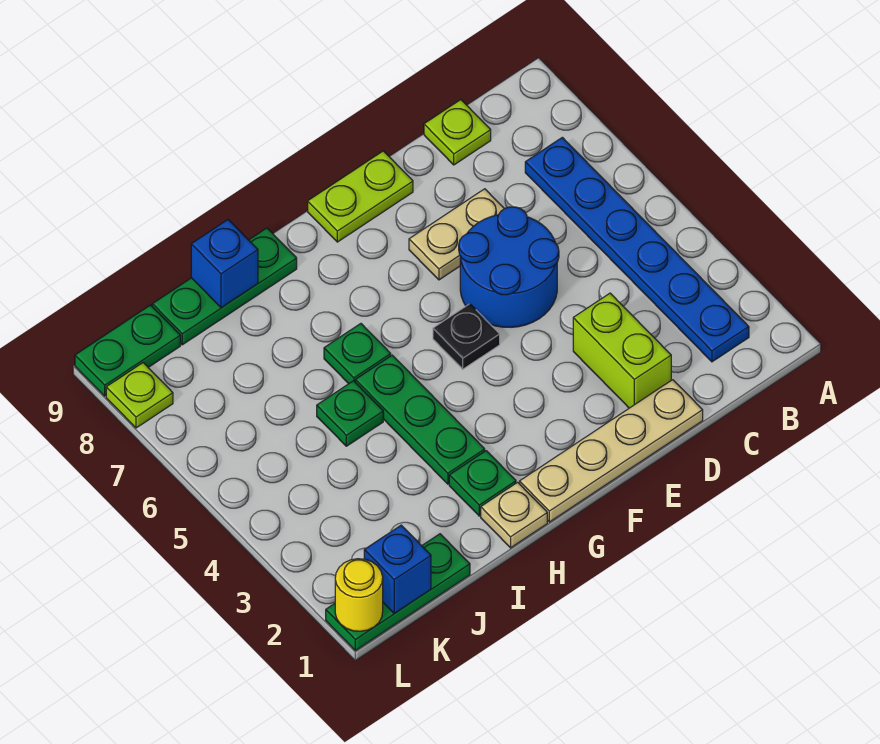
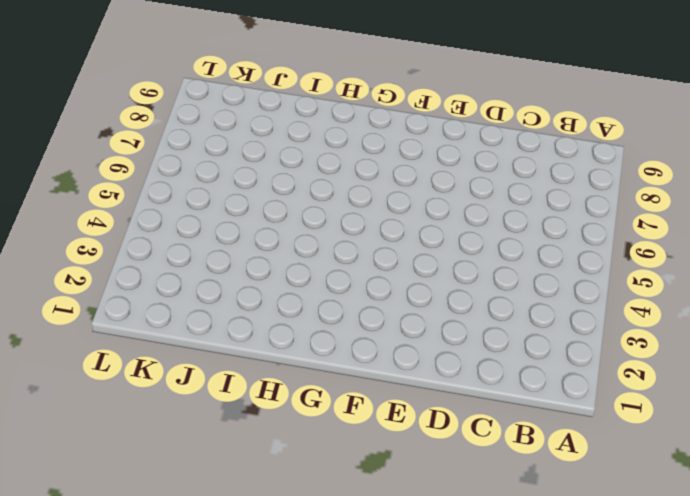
none -> blue 1x6 plate [525,137,749,362]
none -> lime 1x1 plate [424,100,491,165]
none -> tan 1x4 plate [520,380,703,522]

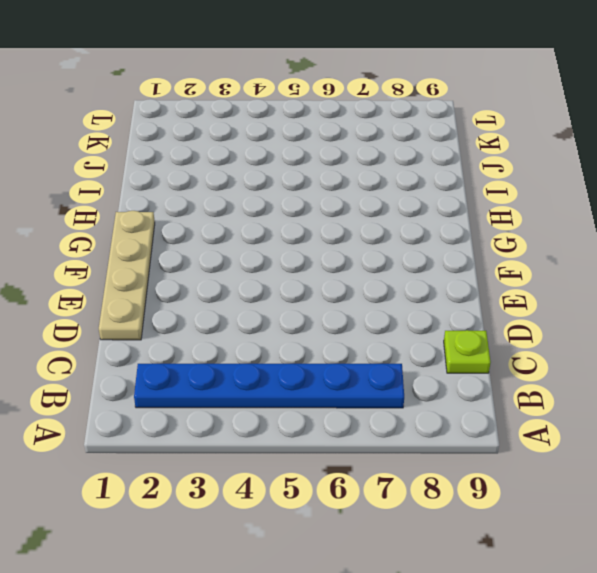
none -> lime 1x2 brick [573,293,671,408]
none -> blue 2x2 round brick [459,207,559,327]
none -> tan 1x2 plate [409,189,504,280]

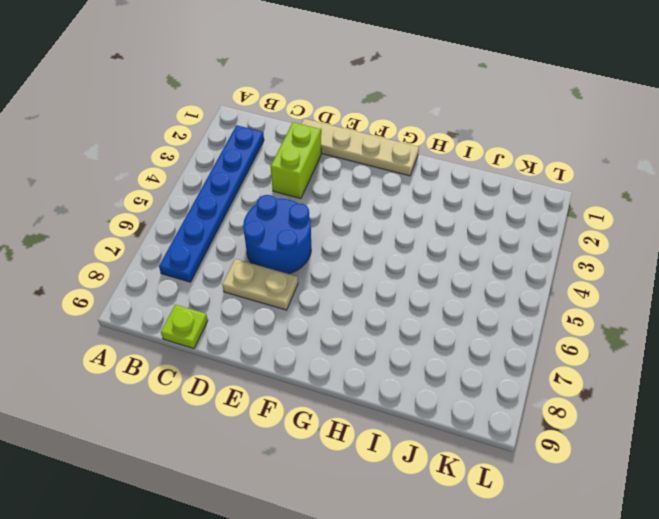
none -> lime 1x2 plate [308,151,413,242]
none -> black 1x1 plate [433,304,500,369]
none -> tan 1x1 plate [481,482,547,548]

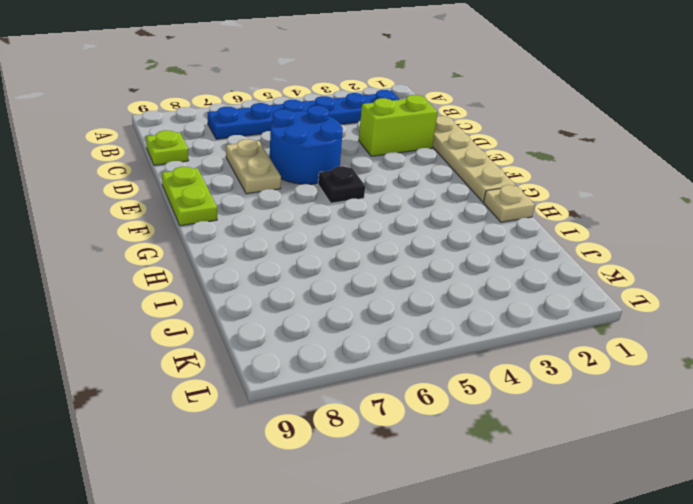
none -> green 1x1 plate [449,451,516,516]
none -> green 1x3 plate [355,355,485,484]
none -> green 1x1 plate [324,324,391,384]

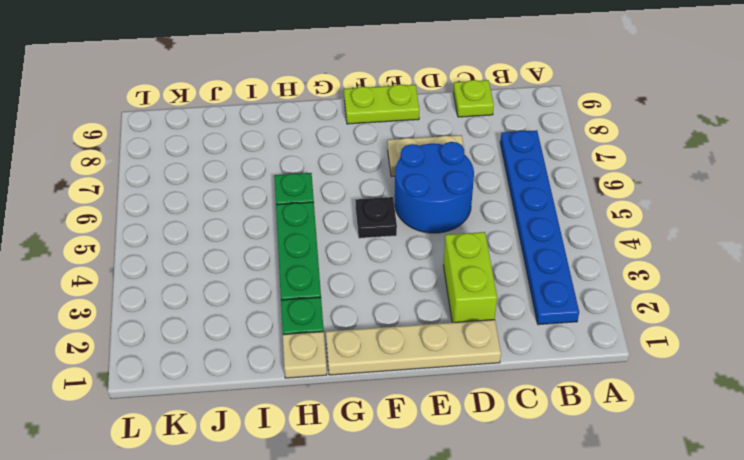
none -> green 1x3 plate [152,228,297,345]
none -> green 1x1 plate [317,381,383,446]
none -> green 1x3 plate [326,534,470,651]

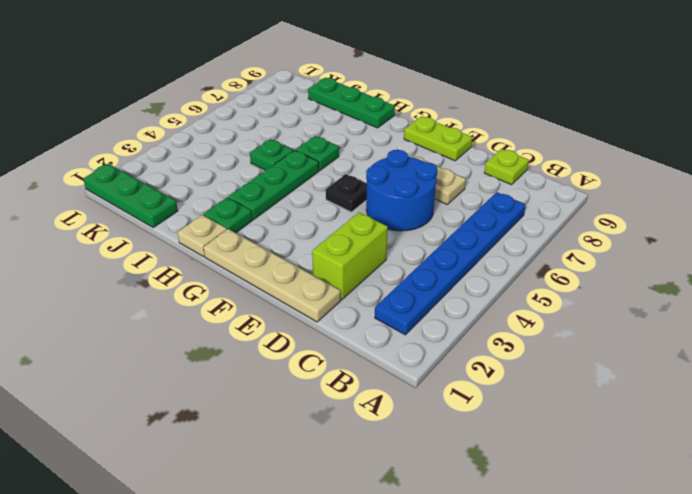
none -> green 1x2 plate [75,305,180,396]
none -> lime 1x1 plate [106,363,173,428]
none -> blue 1x1 brick [191,220,258,308]

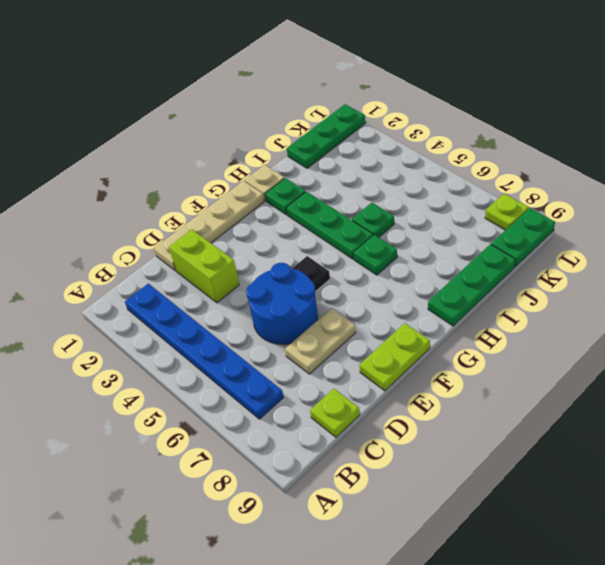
none -> blue 1x1 brick [191,220,258,308]
none -> blue 1x1 brick [364,525,431,613]
none -> yellow 1x1 round brick [335,559,383,631]

